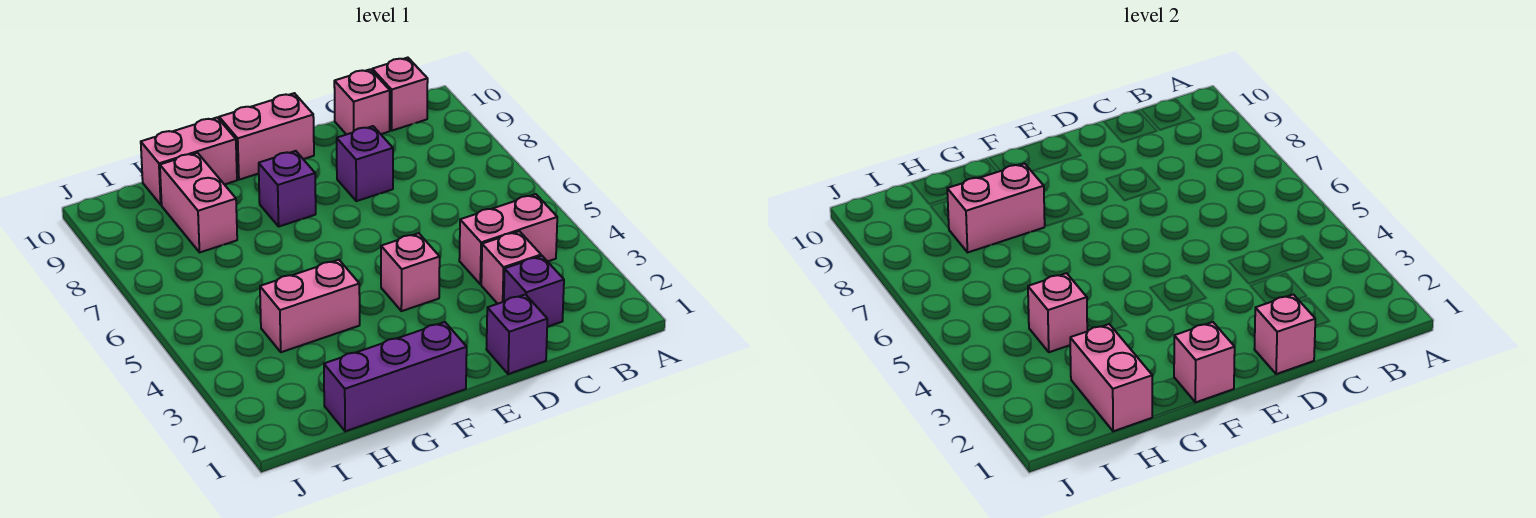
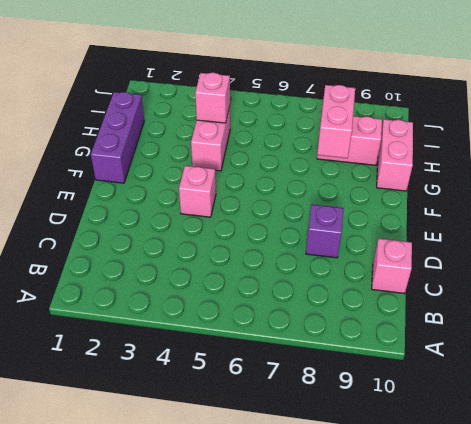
none -> pink 1x2 brick [459,194,557,284]
none -> pink 1x1 brick [372,58,428,131]
none -> purple 1x1 brick [504,256,564,327]

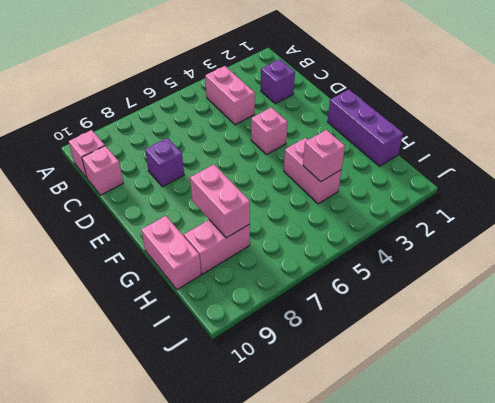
none -> pink 1x1 brick [481,231,541,304]
none -> purple 1x1 brick [486,294,547,374]
none -> pink 1x2 brick [219,93,314,180]

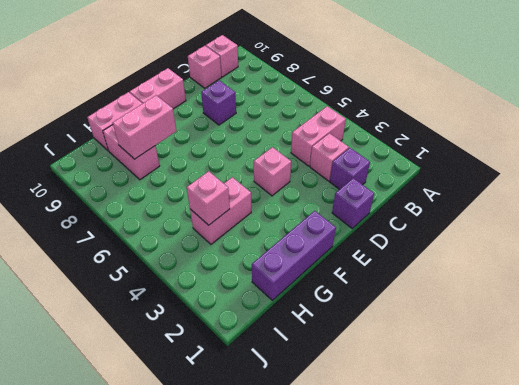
none -> purple 1x1 brick [259,151,316,226]
none -> pink 1x1 brick [1254,294,1315,374]
none -> pink 1x1 brick [1174,322,1235,402]

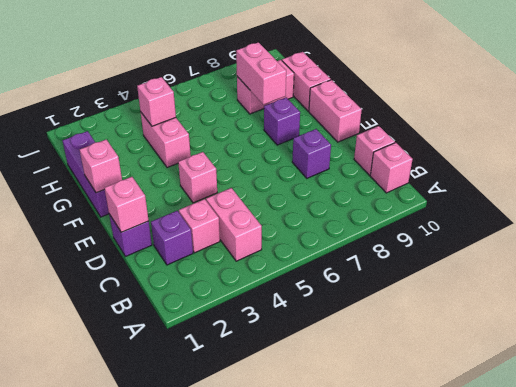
none -> pink 1x2 brick [1070,324,1152,431]

